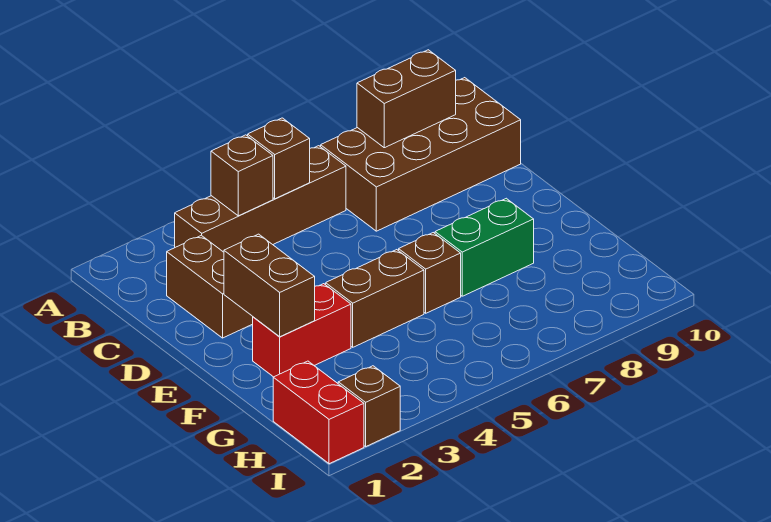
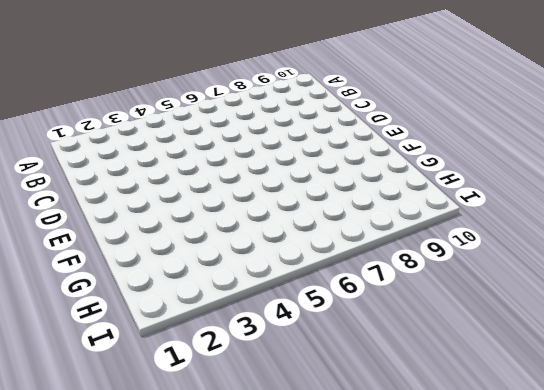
none -> brown 1x4 brick [175,146,346,252]
none -> brown 2x4 brick [321,78,521,231]
none -> brown 1x2 brick [167,235,253,338]

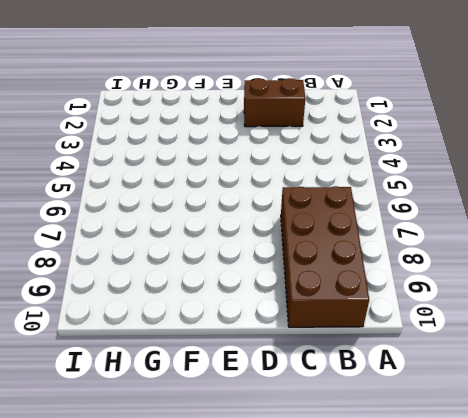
none -> brown 1x4 brick [175,146,346,252]
none -> red 1x2 brick [253,284,351,377]
none -> brown 1x2 brick [326,250,424,347]

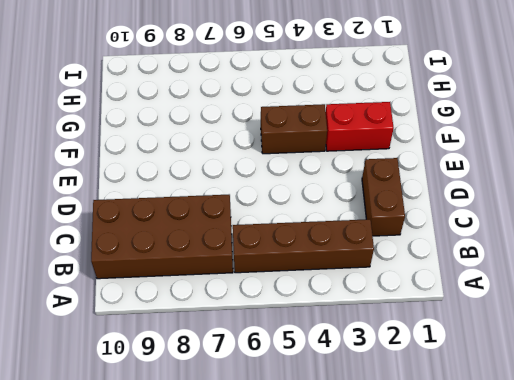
none -> brown 1x1 brick [399,233,461,313]
none -> green 1x2 brick [435,198,534,296]
none -> red 1x2 brick [273,361,364,464]

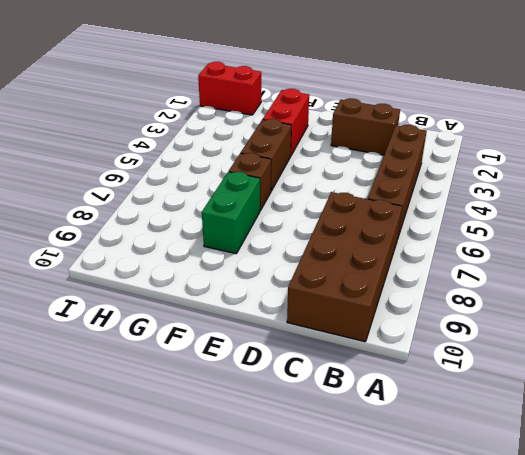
none -> brown 1x1 brick [338,366,400,446]
none -> brown 1x1 brick [211,135,273,216]
none -> brown 1x1 brick [248,118,310,199]

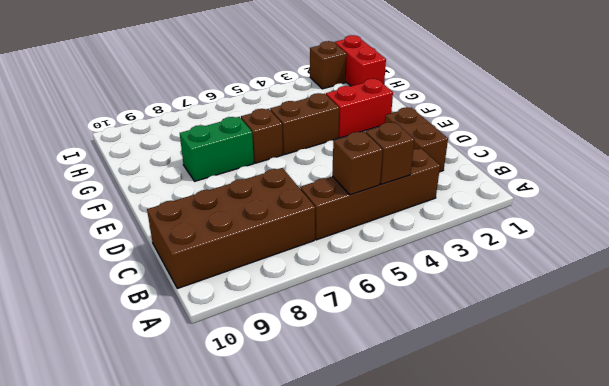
none -> brown 1x2 brick [357,50,456,148]
none -> brown 1x2 brick [224,234,315,337]

